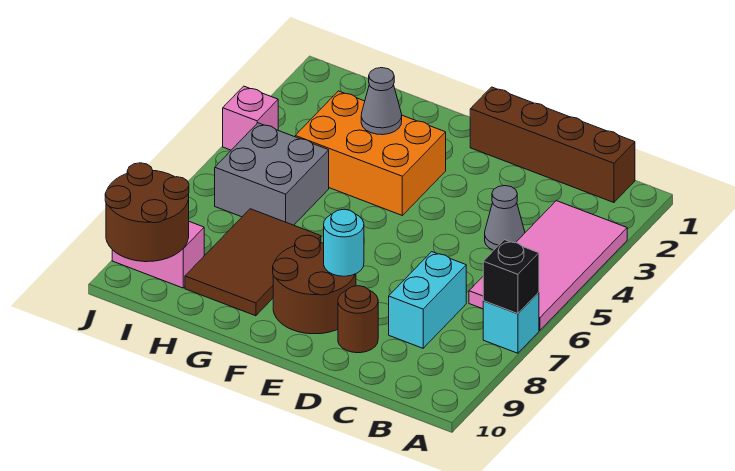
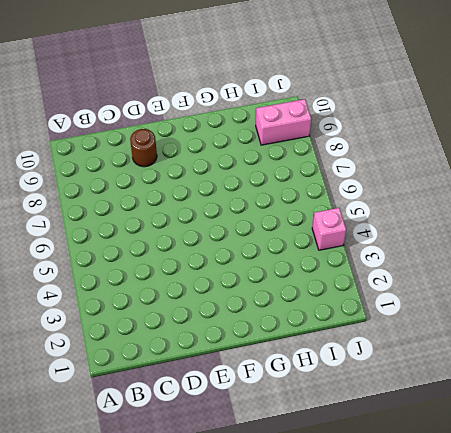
none -> pink 2x4 tile [469,201,627,330]
none -> cyan 1x1 brick [483,292,539,353]
none -> brown 1x4 brick [470,87,635,203]

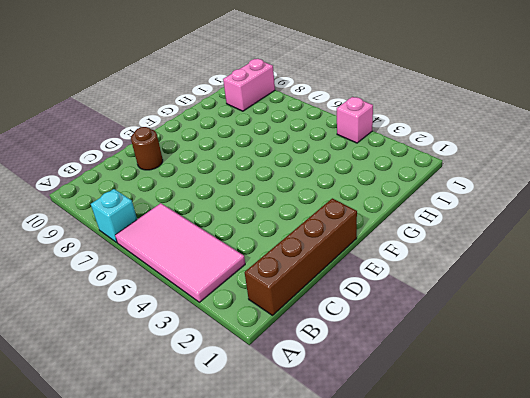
none -> grey 1x1 cone [485,186,525,250]
none -> cyan 1x2 brick [389,252,466,348]
none -> brown 2x2 round brick [273,235,356,334]

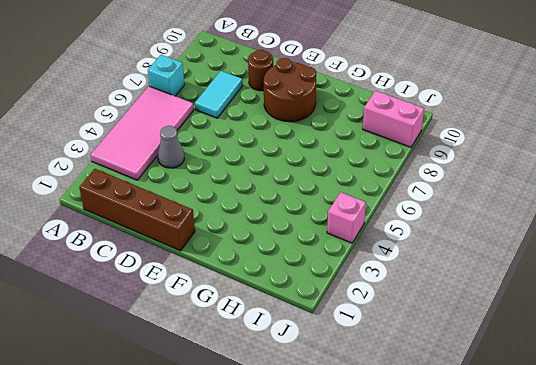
cyan 1x2 tile [195,71,243,118] -> cyan 1x2 brick [389,252,466,348]
none -> orange 2x3 brick [295,91,446,215]
none -> brown 2x3 tile [185,209,321,316]
none -> grey 2x2 brick [215,123,329,225]

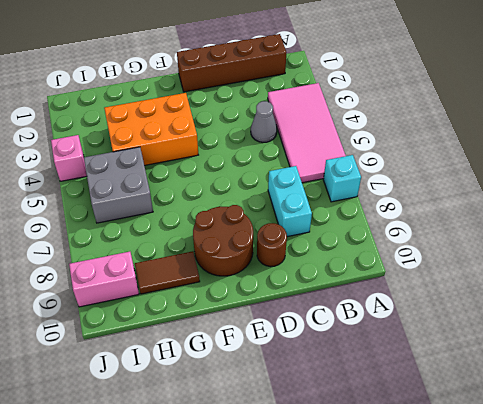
brown 1x2 tile [135,251,200,294] -> brown 2x3 tile [185,209,321,316]
none -> black 1x1 brick [483,240,539,314]
none -> cyan 1x1 round brick [324,209,364,276]
none -> grey 1x1 cone [361,68,402,135]

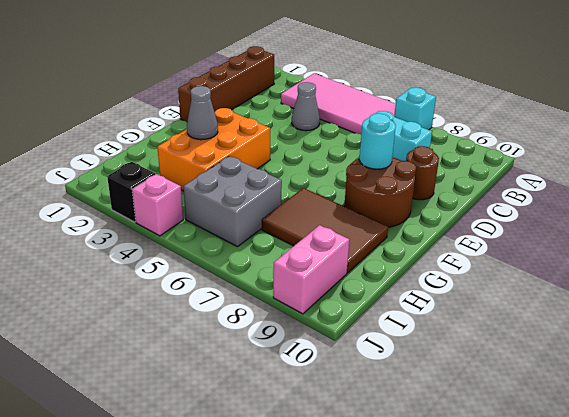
black 1x1 brick [107,162,155,222] -> black 1x1 brick moved to [483,240,539,314]
none -> brown 2x2 round brick [105,163,189,262]

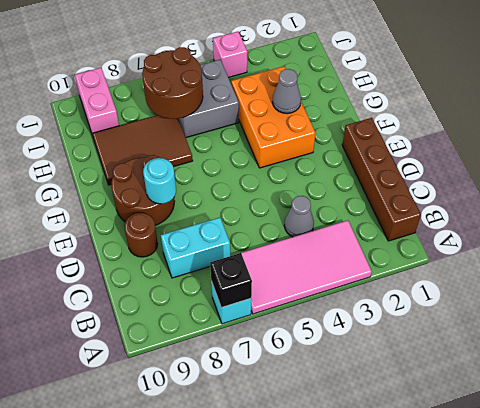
brown 2x2 round brick [142,47,203,119] -> brown 2x2 round brick moved to [105,163,189,262]

